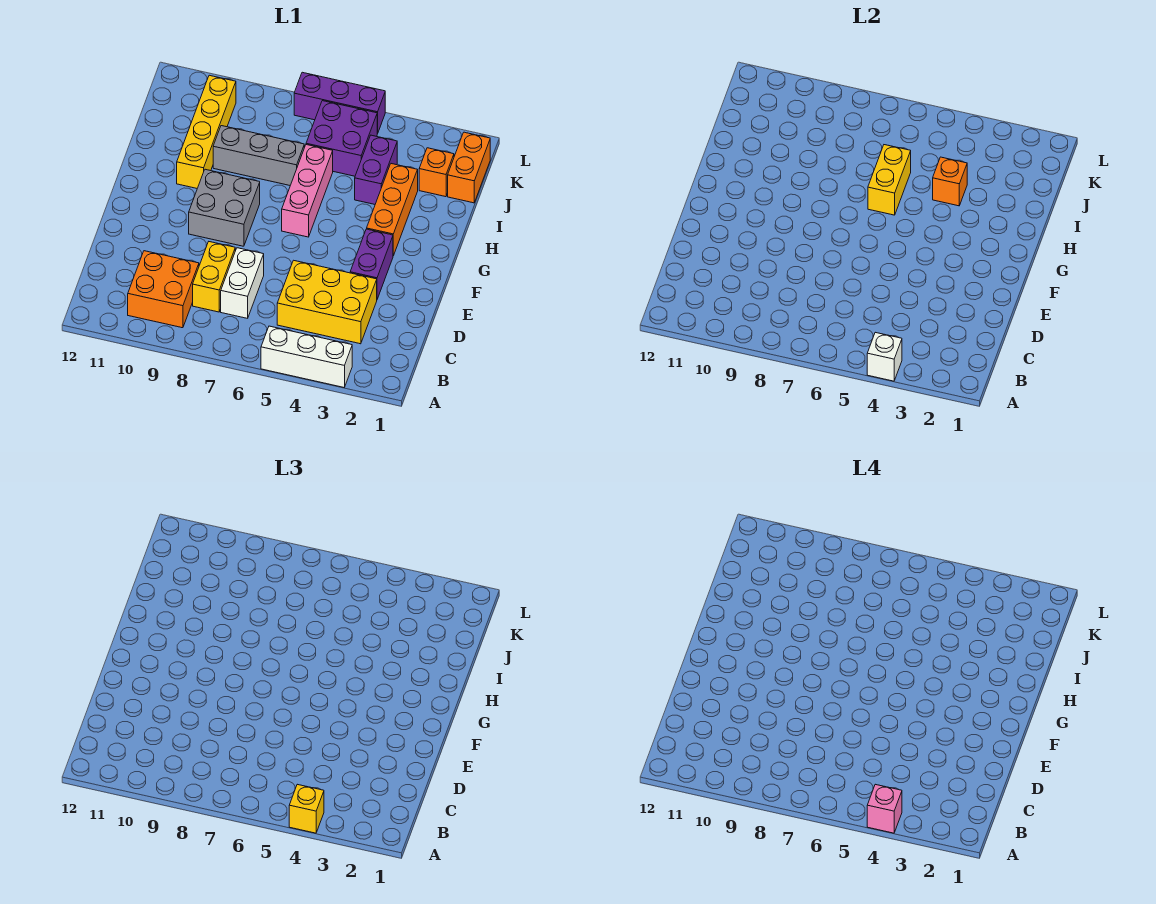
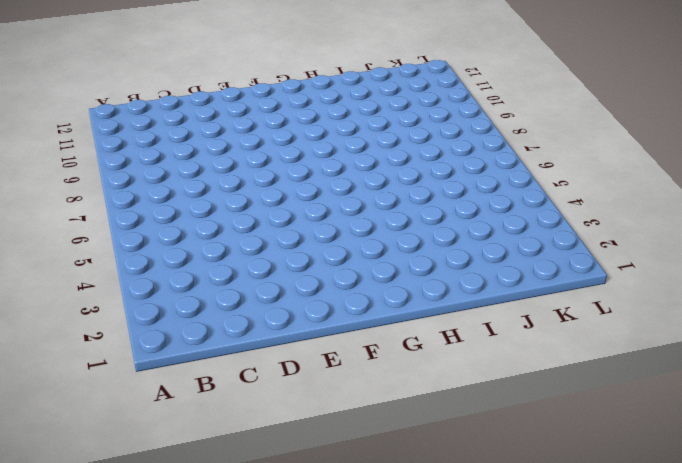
none -> white 1x3 brick [261,326,352,387]
none -> orange 2x2 brick [128,251,199,328]
none -> yellow 2x3 brick [277,260,377,344]

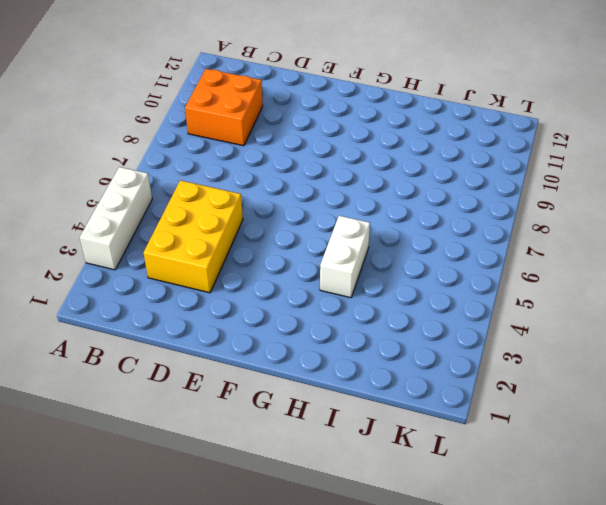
white 1x2 brick [320,216,370,298] -> white 1x2 brick turned to [221,248,264,318]
none -> yellow 1x2 brick [193,242,235,312]
none -> purple 1x2 brick [350,229,393,299]
none -> grey 2x2 brick [189,169,260,246]

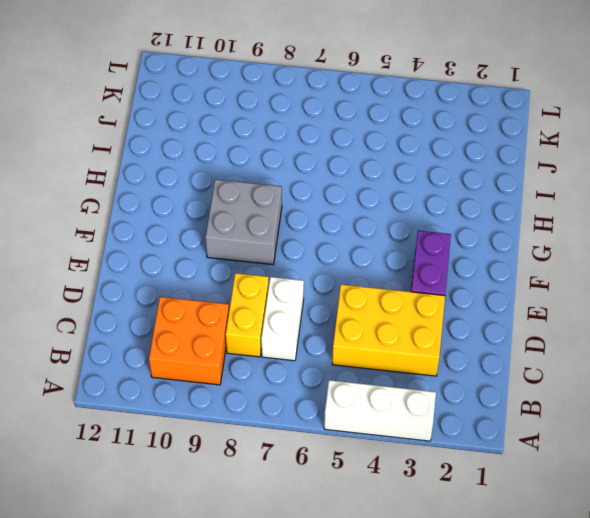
none -> orange 1x3 brick [367,164,418,256]
none -> pink 1x3 brick [282,145,333,237]
none -> yellow 1x4 brick [177,75,236,188]

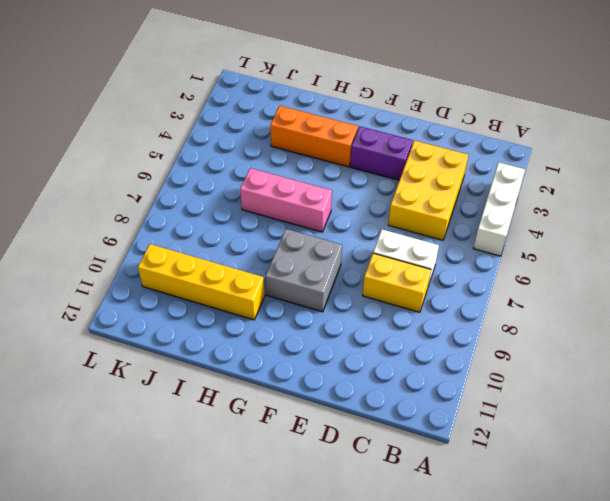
none -> orange 2x2 brick [128,251,199,328]
none -> purple 1x2 brick [355,135,397,204]
none -> grey 1x3 brick [213,126,304,185]

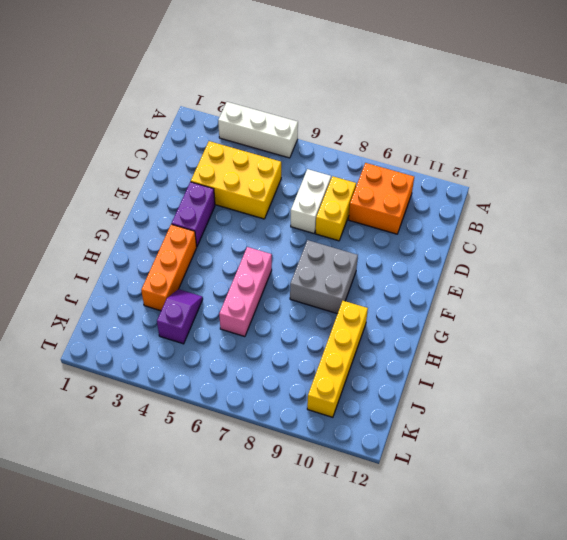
purple 1x2 slope [157,289,203,344] -> purple 1x2 brick [355,135,397,204]
none -> grey 1x3 brick [213,126,304,185]
none -> orange 1x2 brick [448,132,490,203]
none -> orange 1x1 brick [419,148,454,197]

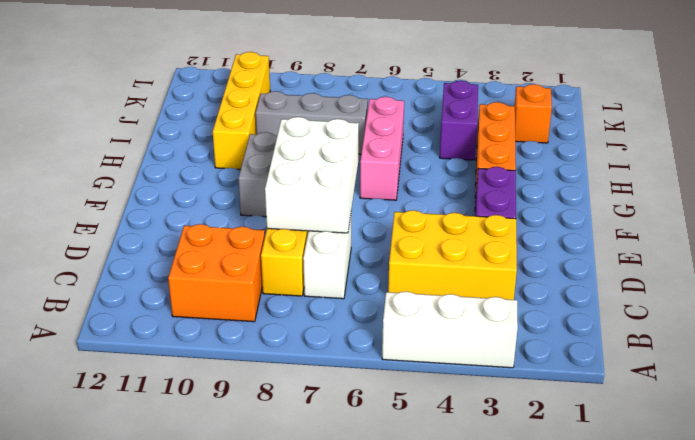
white 2x3 brick [265,117,359,233] -> none
none -> orange 1x2 brick [448,132,490,203]
none -> purple 2x2 brick [306,101,377,176]
none -> purple 1x3 brick [294,72,385,134]

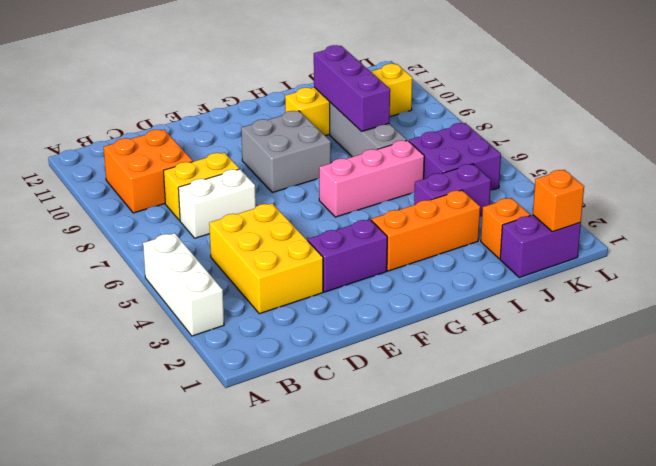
purple 1x3 brick [314,45,390,131] -> purple 1x3 brick moved to [294,72,385,134]
purple 1x2 brick [500,215,581,277] -> orange 1x2 brick [448,132,490,203]
orange 1x1 brick [533,170,584,232] -> orange 1x1 brick moved to [933,157,967,206]
none -> white 1x1 brick [867,332,902,381]
none -> yellow 1x2 brick [868,145,911,215]
none -> yellow 1x1 brick [289,784,324,833]

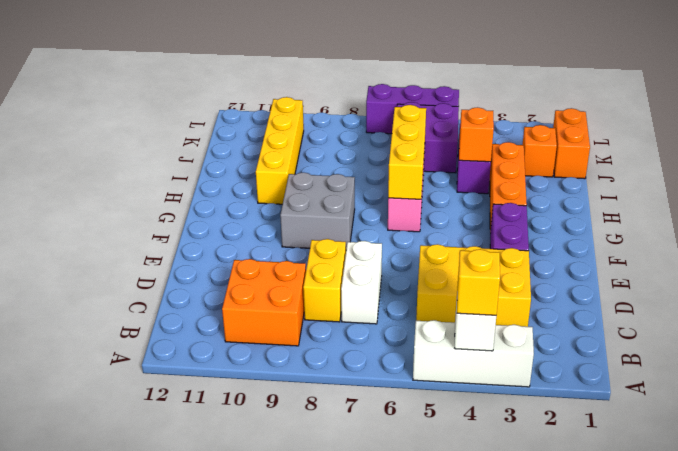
yellow 1x3 brick [388,105,426,199] -> yellow 1x2 brick [868,145,911,215]
none -> grey 1x3 brick [213,126,304,185]
none -> pink 1x1 brick [867,784,902,833]

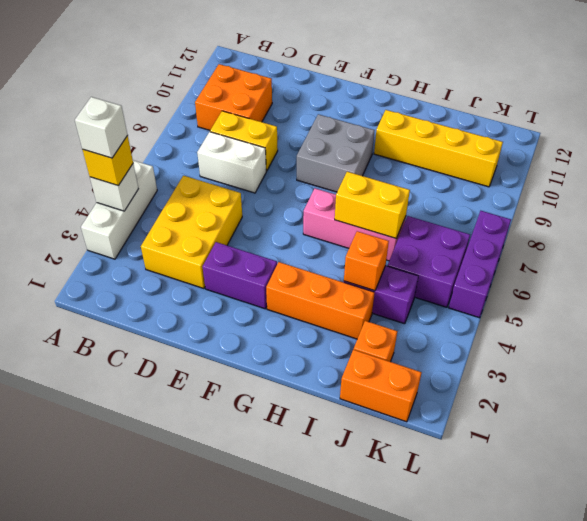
white 1x1 brick [75,97,127,158] -> pink 1x1 brick [867,784,902,833]
none -> grey 1x3 brick [213,126,304,185]

